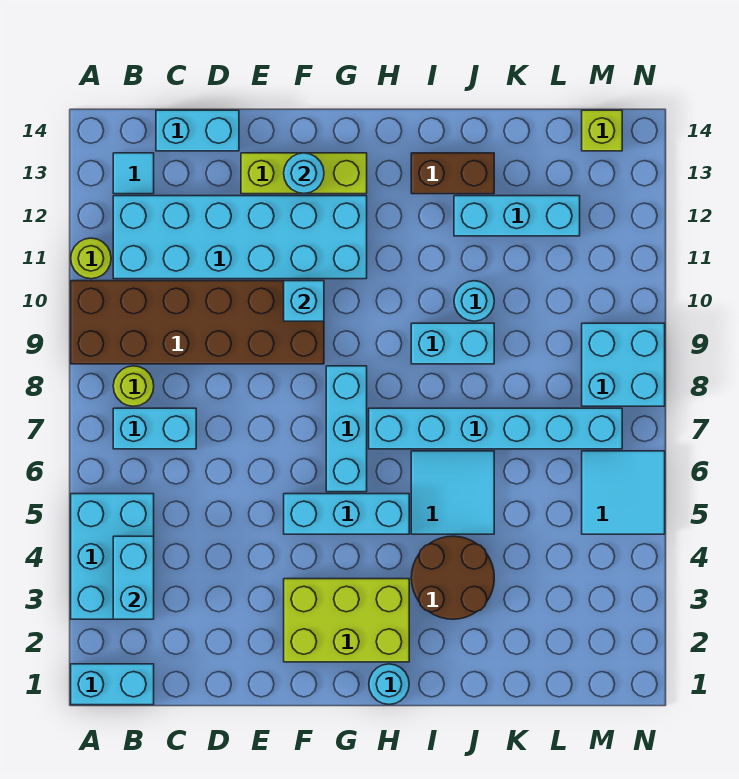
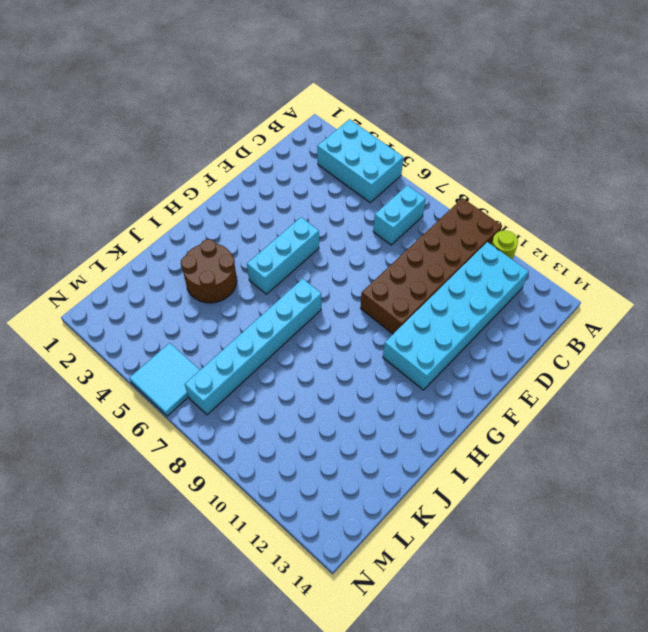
none -> cyan 1x2 brick [71,664,154,705]
none -> lime 1x1 round brick [113,366,154,406]
none -> cyan 1x1 tile [113,153,154,194]

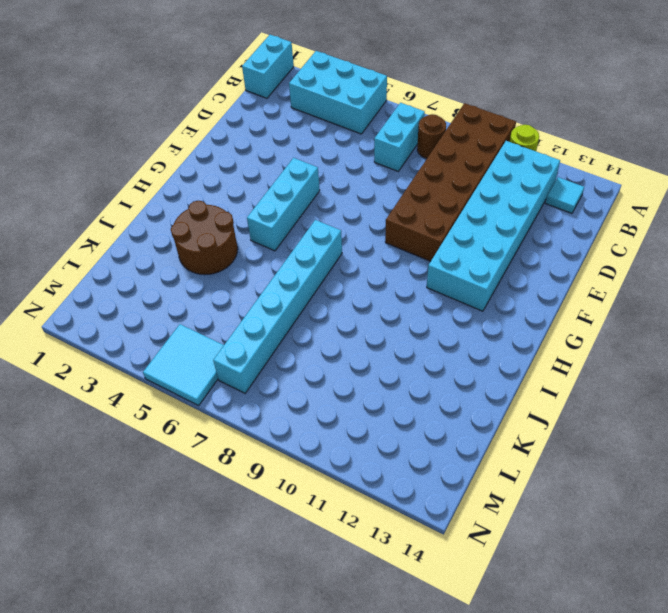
brown 1x1 round brick [417,114,446,158] -> lime 1x1 round brick [113,366,154,406]
none -> cyan 1x2 brick [156,110,239,151]
none -> lime 1x3 brick [241,153,367,194]
none -> lime 2x3 brick [284,579,409,662]

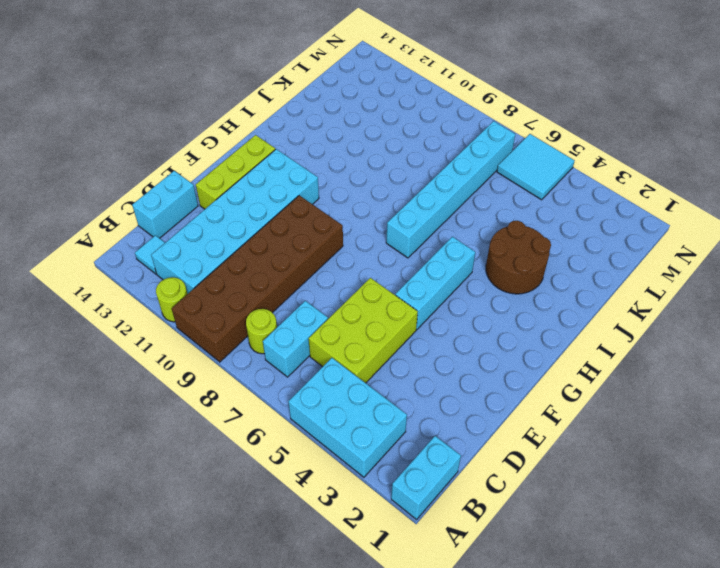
lime 2x3 brick [309,278,418,383] -> lime 2x3 brick moved to [284,579,409,662]
none -> cyan 1x3 brick [326,366,367,492]
none -> cyan 1x1 round brick [369,664,409,704]
none -> cyan 2x2 tile [411,451,494,534]

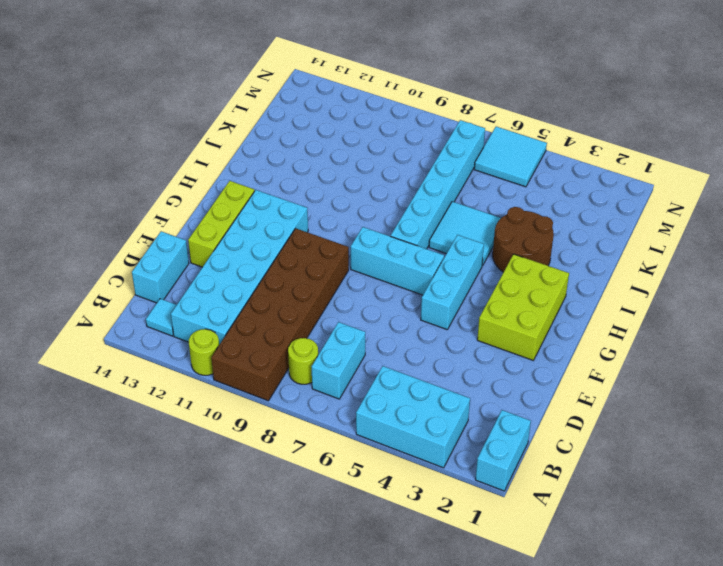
none -> cyan 1x1 round brick [369,664,409,704]
none -> cyan 1x2 brick [411,323,494,364]
none -> brown 1x2 brick [411,153,494,194]

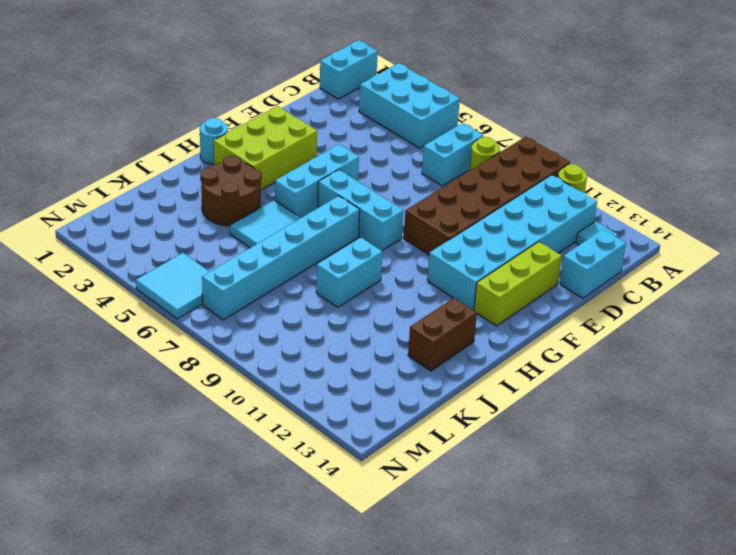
none -> cyan 1x1 round brick [454,281,494,321]
none -> cyan 1x3 brick [454,196,580,236]
none -> cyan 2x2 brick [582,323,665,406]

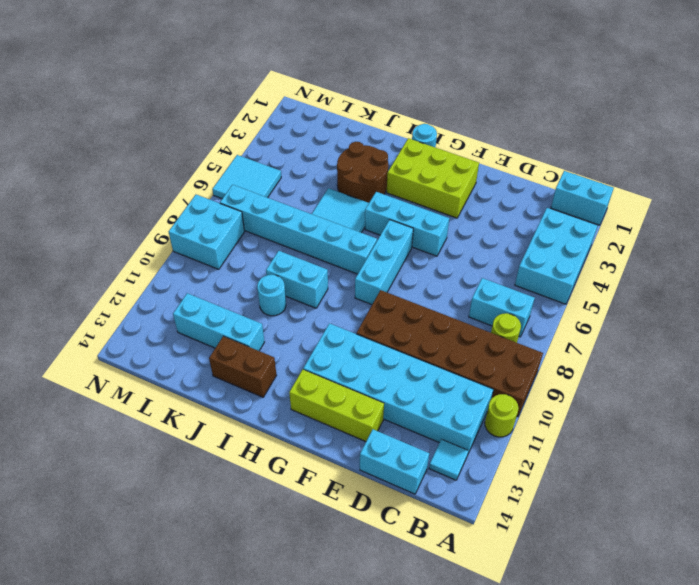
none -> lime 1x1 brick [582,110,622,151]
none -> cyan 1x2 brick [113,536,154,619]
none -> cyan 1x1 brick [284,281,324,321]

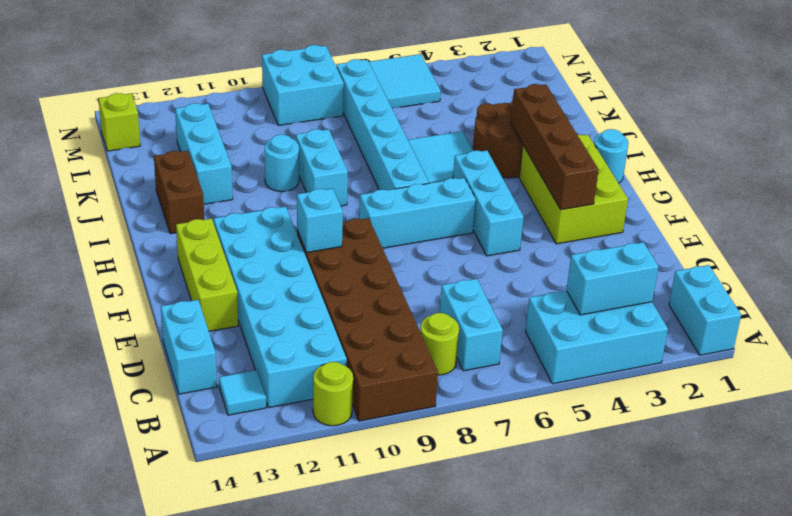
brown 1x4 brick [511,84,599,210] -> none
none -> cyan 1x1 round brick [284,153,324,194]

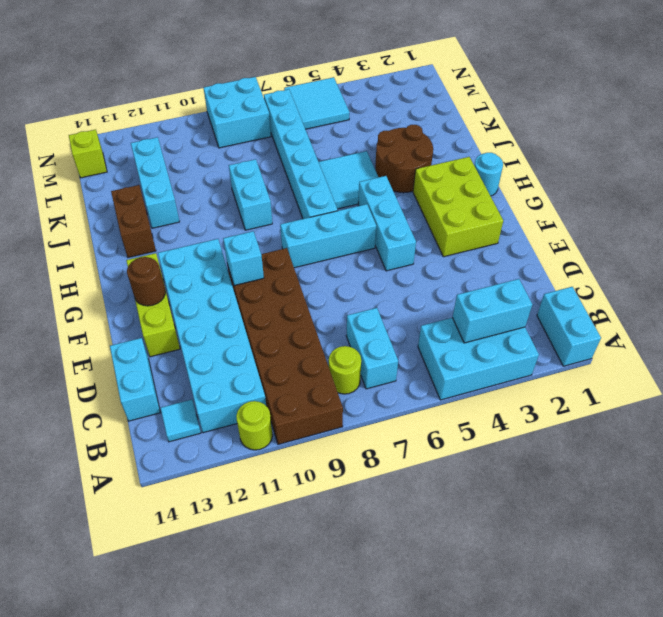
brown 1x1 round brick [127,257,165,306] -> cyan 1x1 round brick [284,153,324,194]
none -> cyan 1x1 round brick [454,281,494,321]

